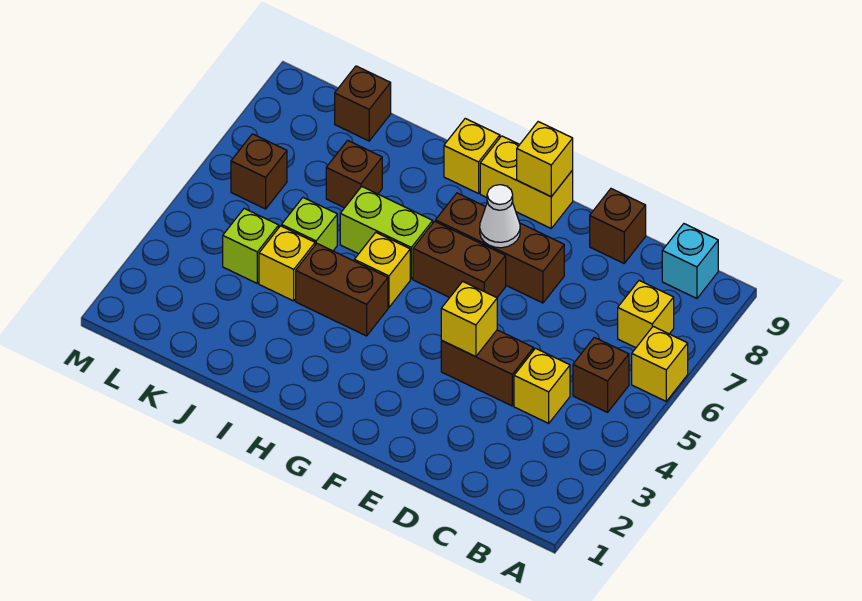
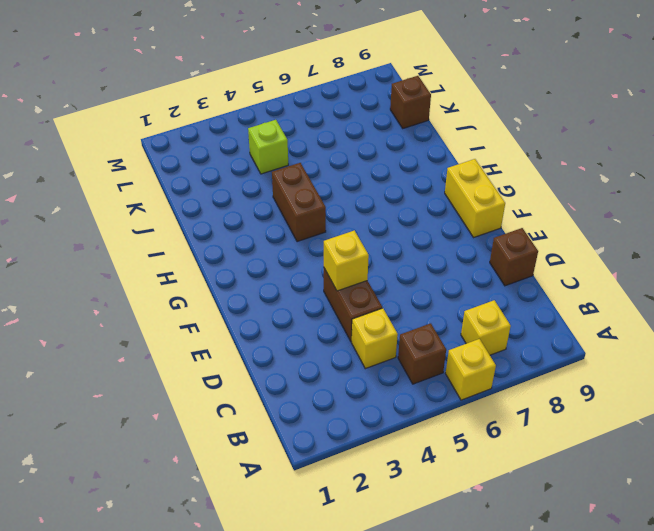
none -> cyan 1x1 brick [662,224,718,298]
none -> brown 1x3 brick [436,193,564,303]
none -> brown 1x2 brick [413,221,506,298]

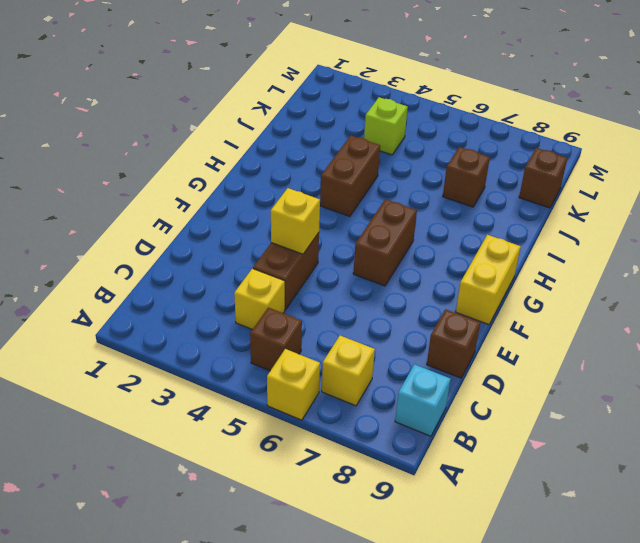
none -> brown 1x3 brick [436,193,564,303]
none -> yellow 1x1 brick [354,233,410,307]
none -> lime 1x2 brick [340,187,433,279]

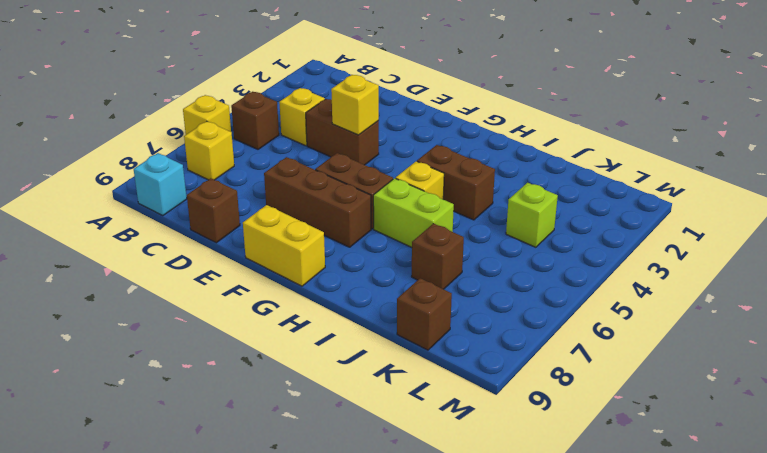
none -> yellow 1x1 brick [444,118,500,194]
none -> yellow 1x1 brick [259,226,315,301]
none -> lime 1x1 brick [282,198,337,251]

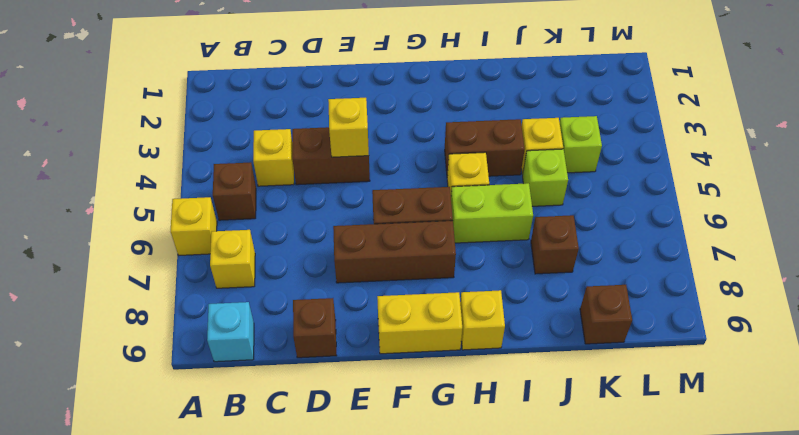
none -> brown 1x1 brick [231,134,287,209]
none -> white 1x1 cone [480,185,520,248]
none -> yellow 1x1 brick [517,122,573,197]

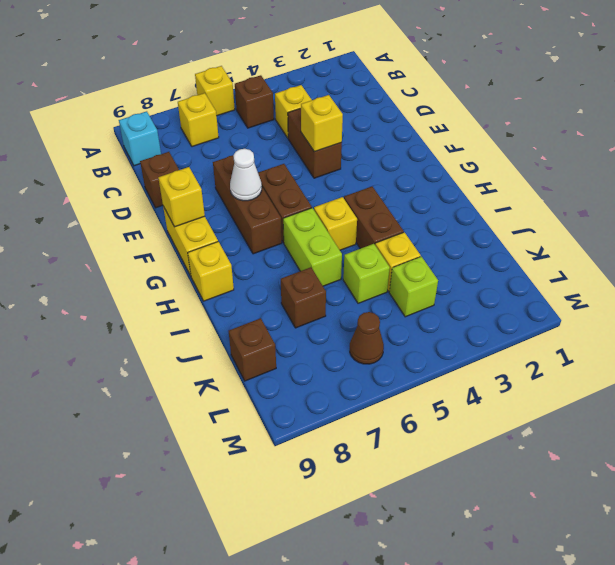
brown 1x1 cone [350,312,384,364] -> brown 1x1 brick [231,134,287,209]

